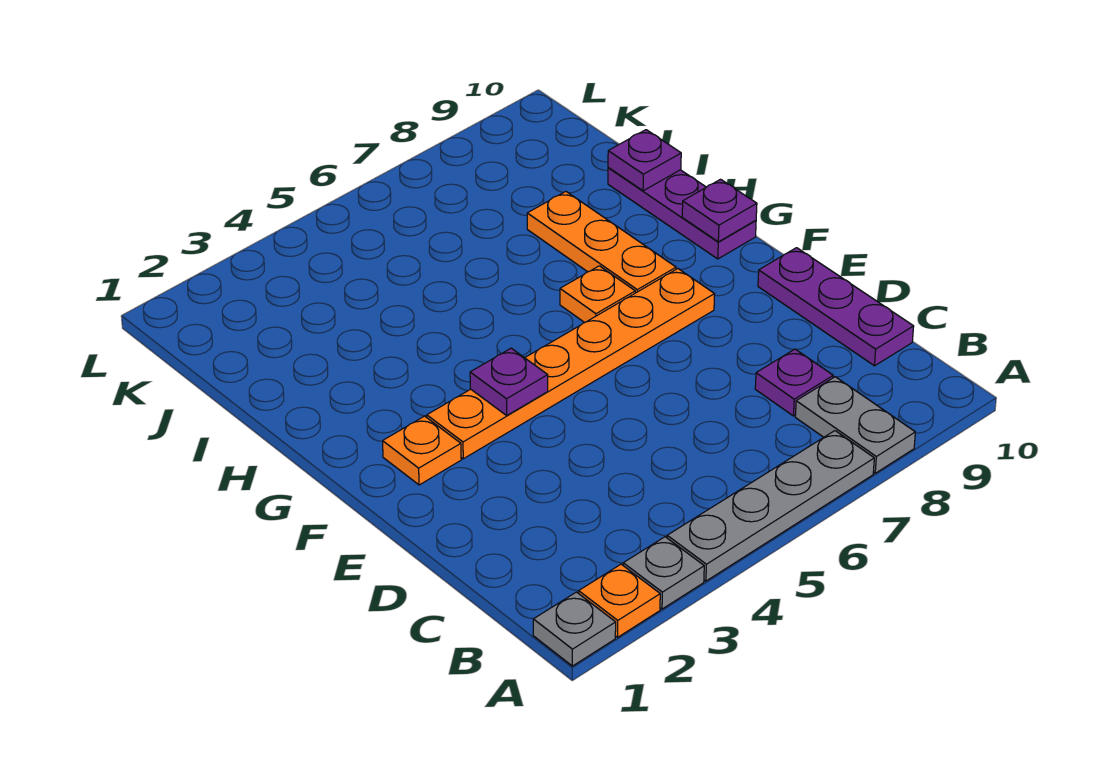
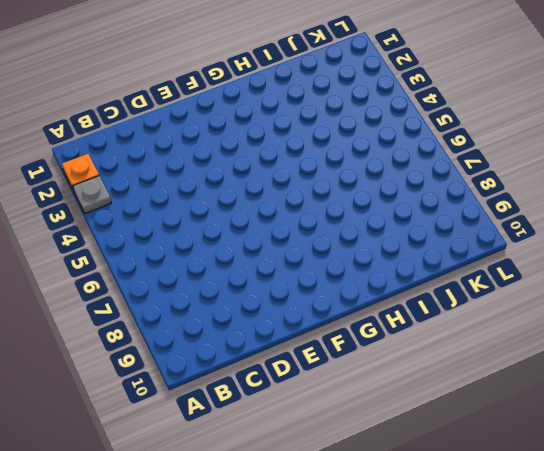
none -> grey 1x1 plate [533,592,616,666]
none -> grey 1x4 plate [667,431,874,581]
none -> grey 1x2 plate [795,377,915,473]

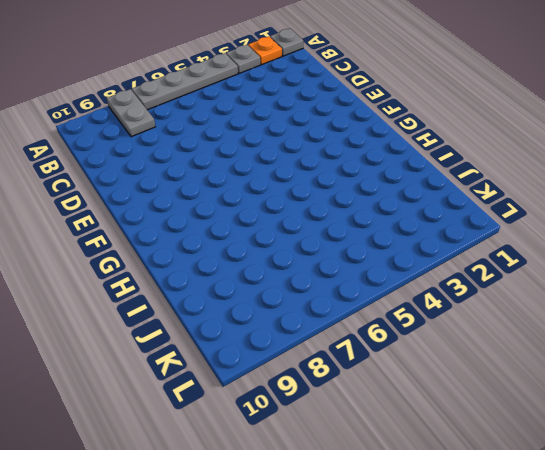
none -> purple 1x1 plate [755,349,833,416]
none -> purple 1x3 plate [758,248,914,366]
none -> orange 1x1 plate [383,416,461,485]

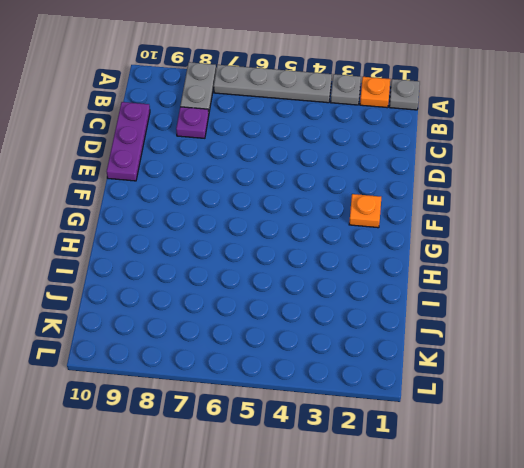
none -> orange 1x6 plate [427,269,715,459]
none -> orange 1x1 plate [560,266,635,323]
none -> orange 1x3 plate [527,192,676,293]

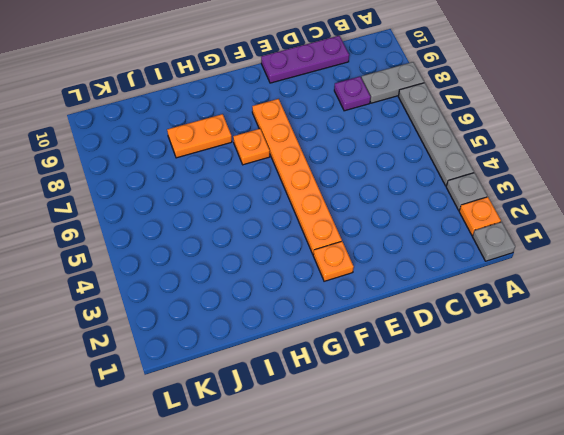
orange 1x2 plate [167,114,232,158] -> orange 1x3 plate [527,192,676,293]
none -> purple 1x3 plate [608,168,756,259]
none -> purple 1x1 plate [470,348,548,415]
none -> purple 1x1 plate [682,179,757,242]

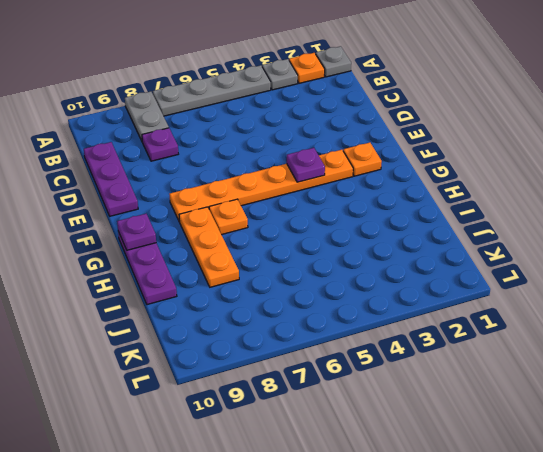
none -> purple 1x1 plate [608,130,681,191]

